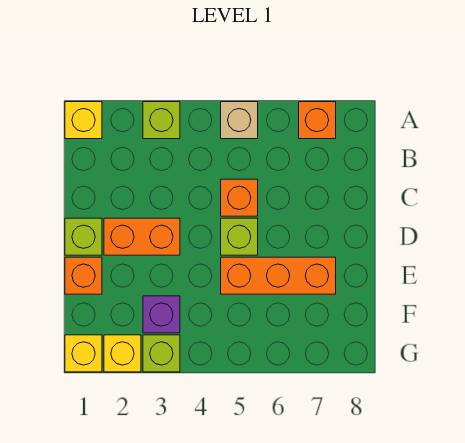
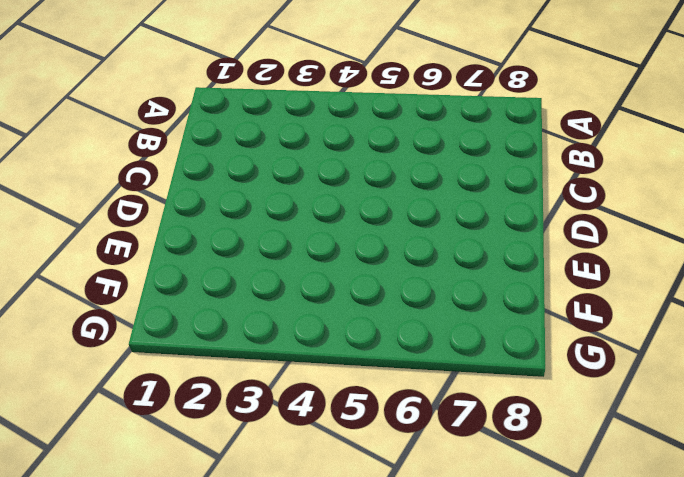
none -> yellow 1x1 brick [65,102,102,139]
none -> lime 1x1 brick [143,102,180,139]
none -> tan 1x1 brick [221,102,258,139]

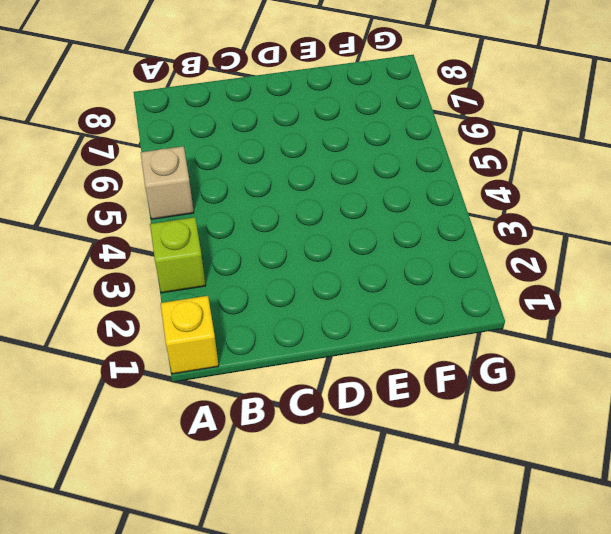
none -> orange 1x1 brick [299,102,336,139]
none -> orange 1x1 brick [221,179,258,216]
none -> lime 1x1 brick [65,218,102,255]

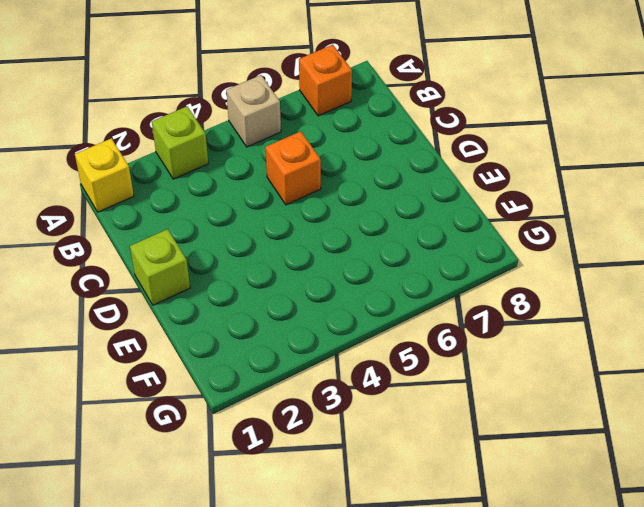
none -> orange 1x2 brick [104,218,180,255]
none -> lime 1x1 brick [221,218,258,255]
none -> orange 1x1 brick [65,257,102,294]

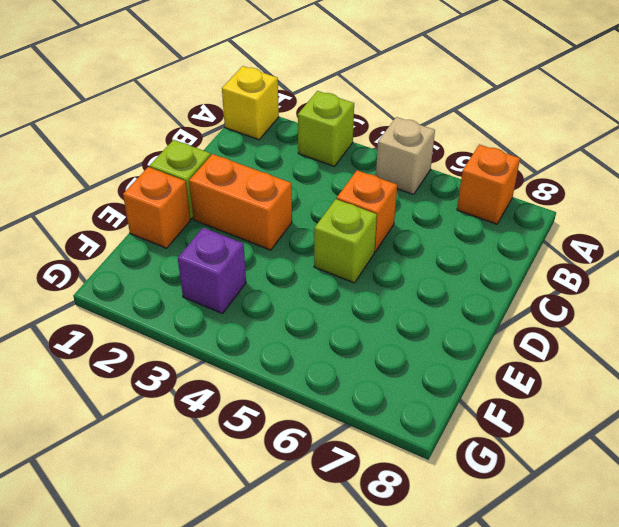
none -> orange 1x3 brick [221,257,336,294]
none -> yellow 1x1 brick [65,335,102,372]
none -> yellow 1x1 brick [104,335,141,372]

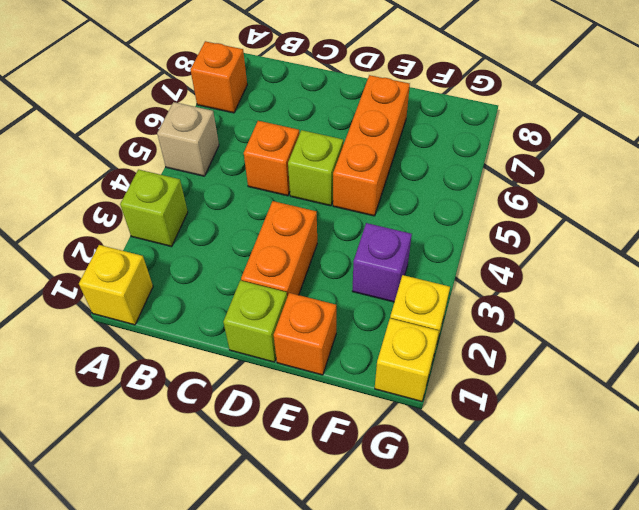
none -> lime 1x1 brick [143,335,180,372]

